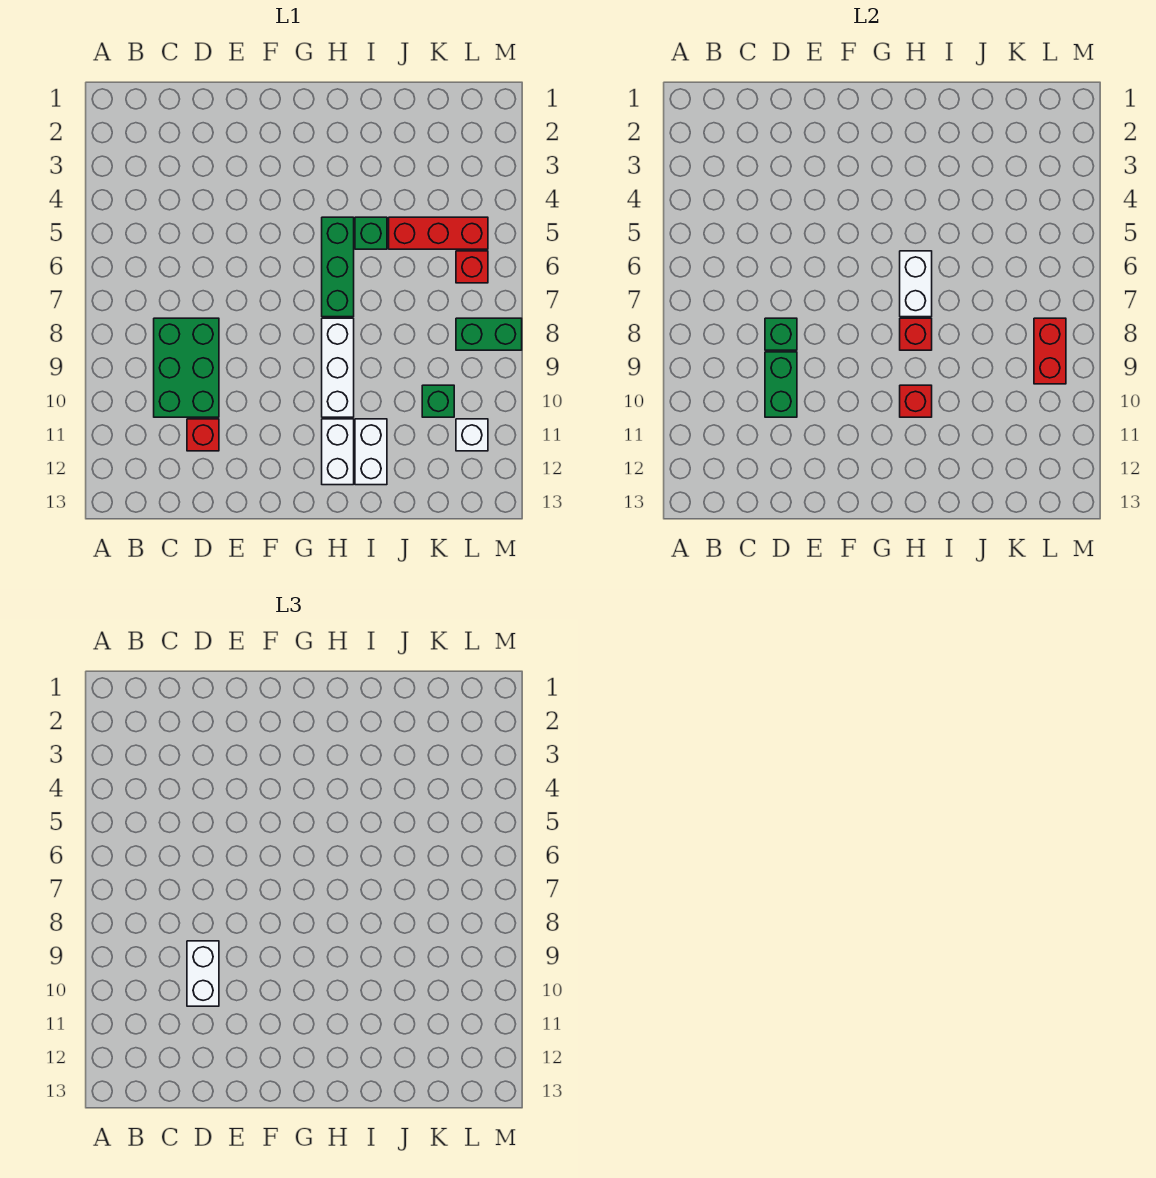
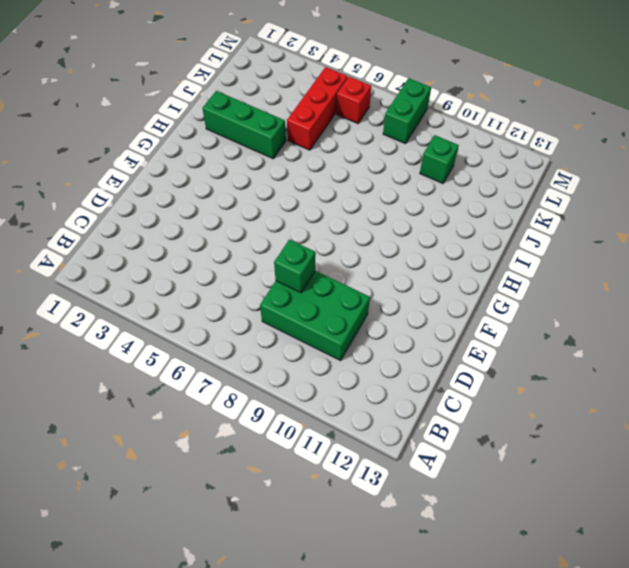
green 1x3 brick [202,91,286,159] -> green 1x3 brick moved to [322,217,354,317]
none -> red 1x1 brick [187,419,219,451]
none -> white 1x3 brick [322,318,354,417]
none -> white 1x2 brick [322,419,354,485]

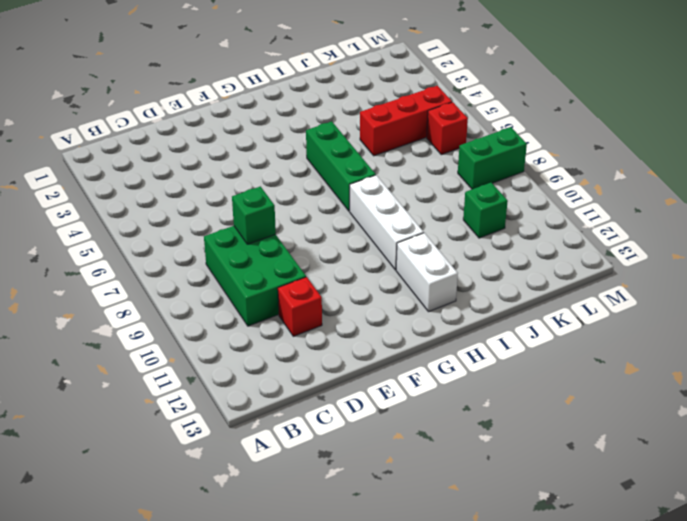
none -> green 1x1 brick [355,217,387,249]
none -> white 1x2 brick [355,419,387,485]
none -> white 1x1 brick [456,419,488,451]

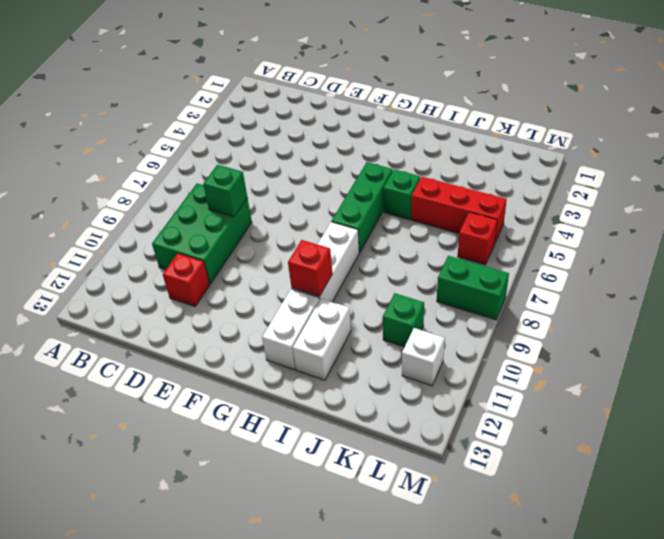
none -> green 1x2 brick [765,352,797,417]
none -> white 1x2 brick [900,251,932,317]
none -> red 1x1 brick [900,318,932,350]

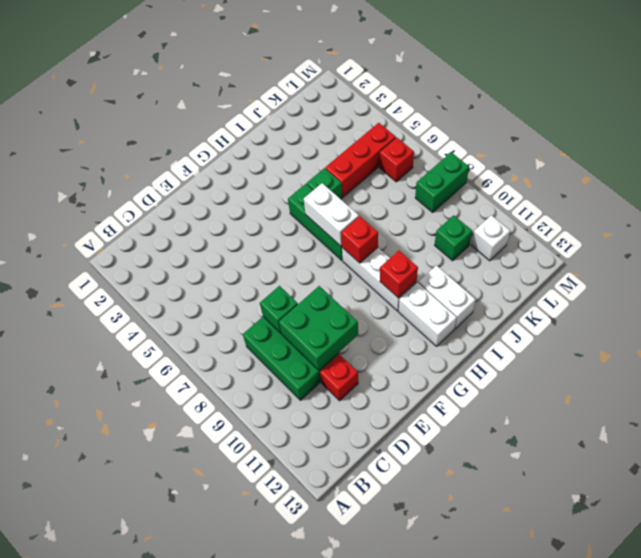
green 2x2 brick [279,286,358,370] -> green 1x2 brick [765,352,797,417]
none -> red 1x2 brick [1034,318,1066,384]
none -> white 1x2 brick [187,941,219,1006]

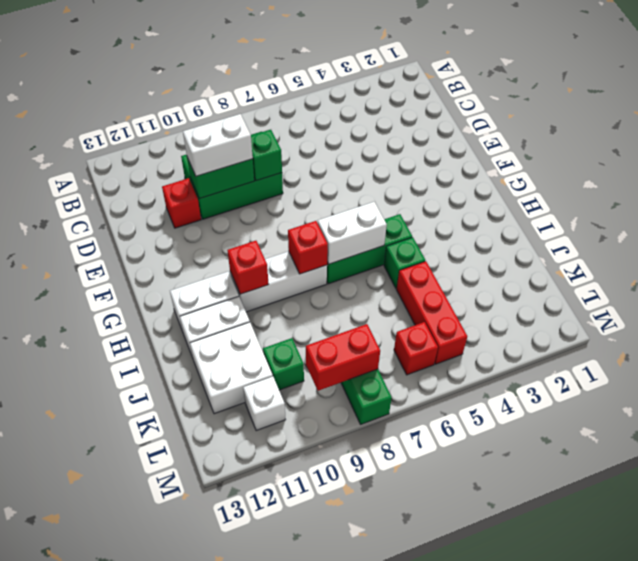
white 2x2 brick [190,322,273,414] -> none

